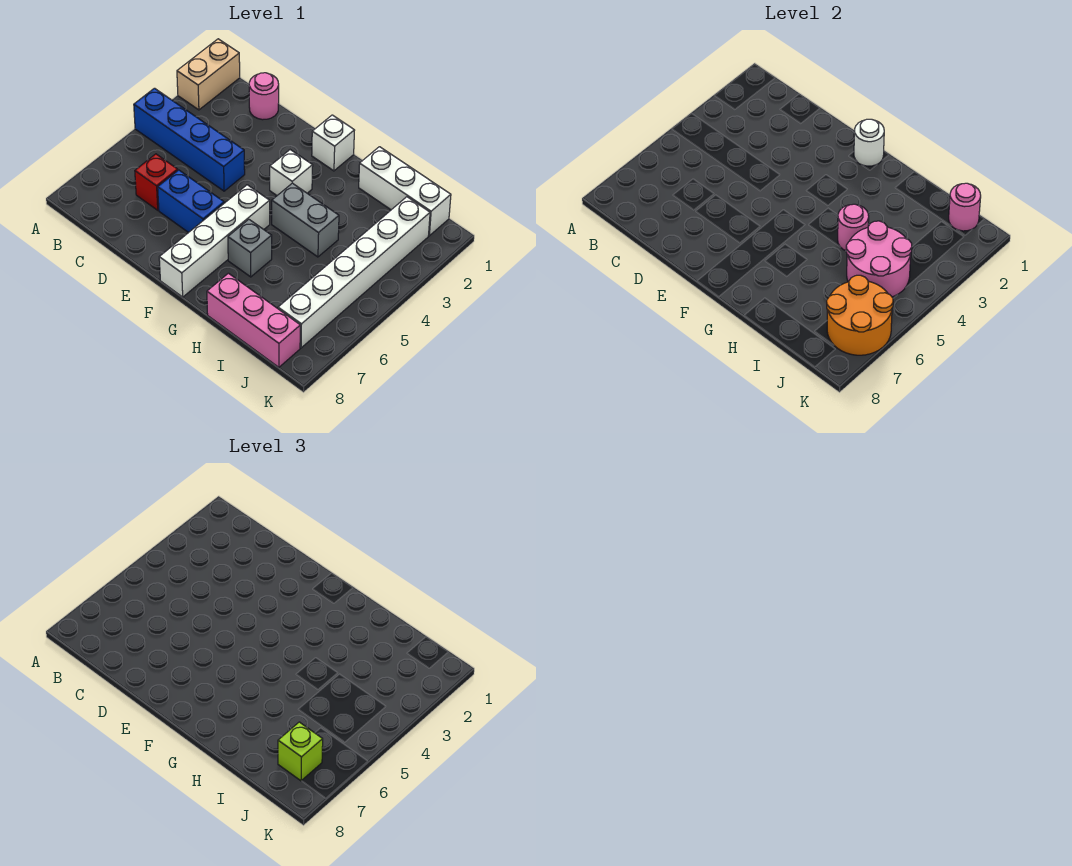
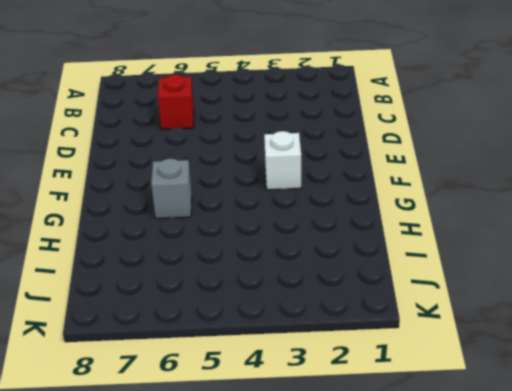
none -> tan 1x2 brick [177,39,240,110]
none -> blue 1x4 brick [134,88,245,191]
none -> pink 1x1 round brick [249,73,279,120]

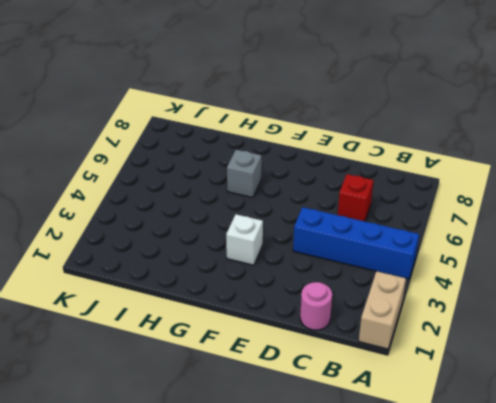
none -> blue 1x2 brick [158,170,224,233]
none -> white 1x1 brick [312,115,355,171]
none -> white 1x4 brick [159,185,270,297]

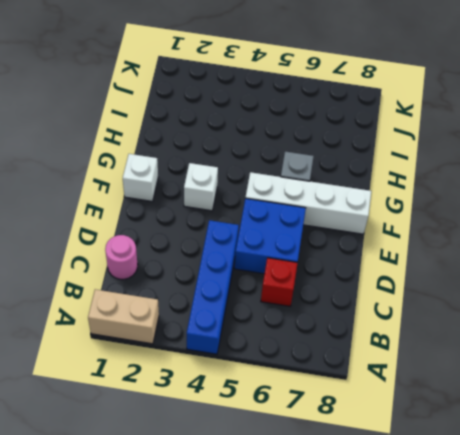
blue 2x2 brick [234,198,306,274] -> blue 1x2 brick [158,170,224,233]
none -> grey 1x2 brick [272,183,339,257]
none -> white 1x3 brick [359,147,451,236]
none -> pink 1x3 brick [207,273,300,367]

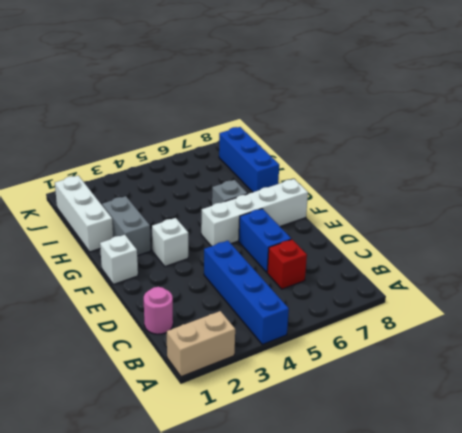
grey 1x2 brick [102,196,151,256] -> grey 1x2 brick moved to [272,183,339,257]
blue 1x3 brick [219,127,279,192] -> pink 1x3 brick [207,273,300,367]
none -> white 1x6 brick [278,197,430,348]
none -> white 1x1 round brick [854,119,884,166]
none -> pink 1x1 round brick [838,204,869,251]

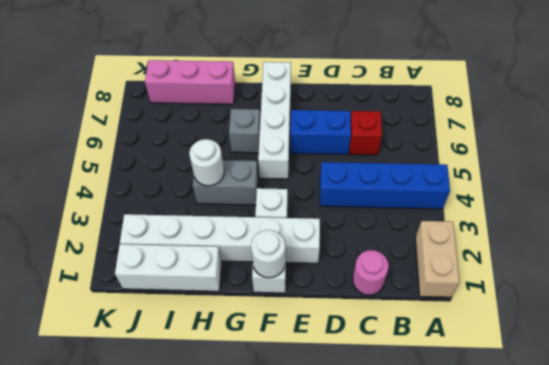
white 1x6 brick [120,214,320,263] -> white 1x6 brick turned to [278,197,430,348]
white 1x1 round brick [189,139,224,186] -> pink 1x1 round brick [838,204,869,251]
none -> pink 2x2 round brick [846,221,912,297]
none -> pink 1x1 round brick [949,183,981,231]
none -> orange 2x2 round brick [827,275,893,355]

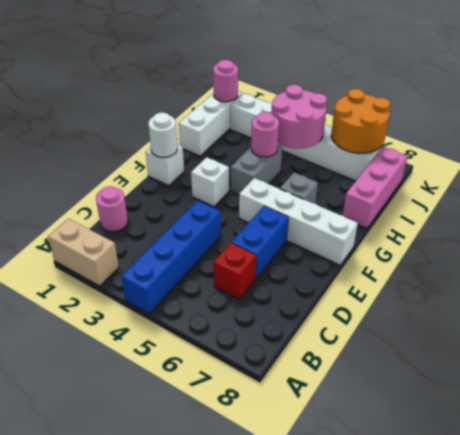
none -> lime 1x1 brick [278,722,323,781]

